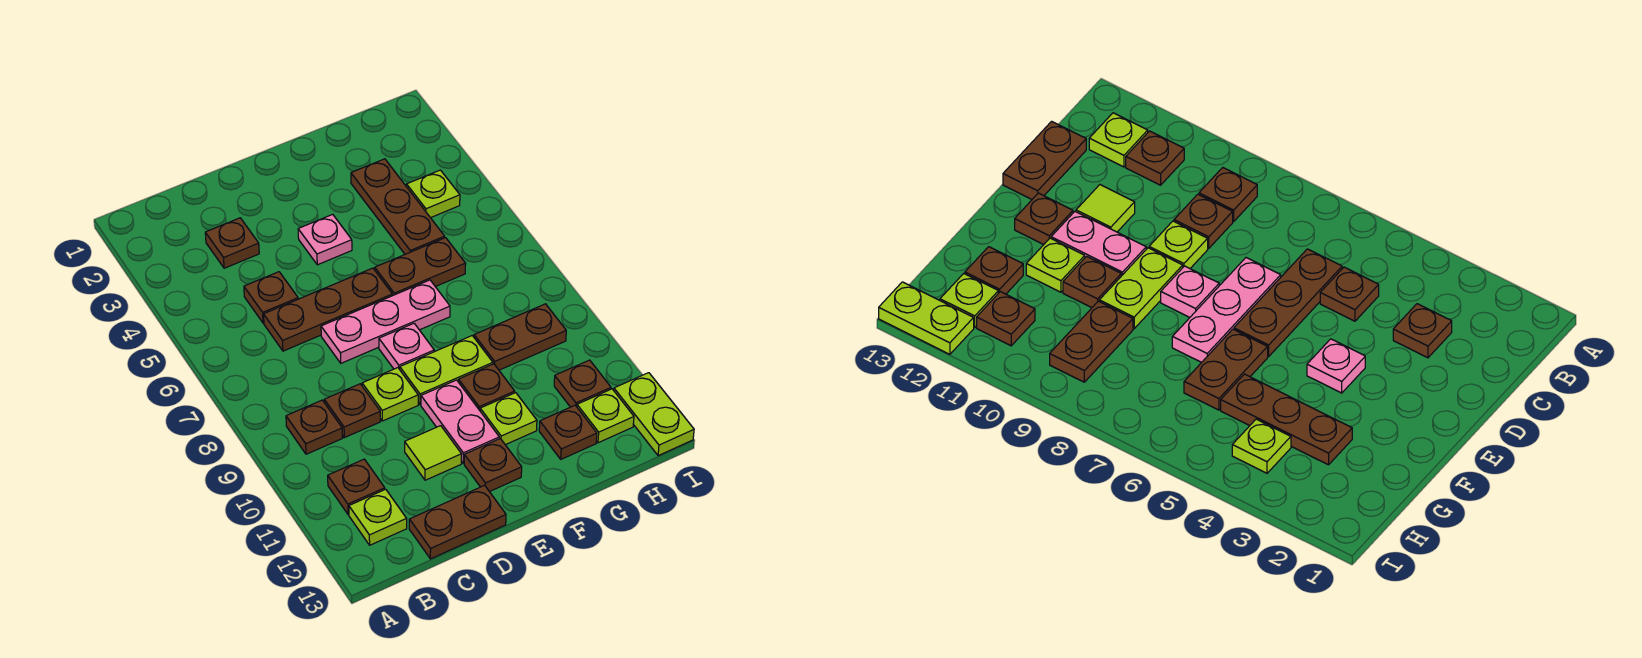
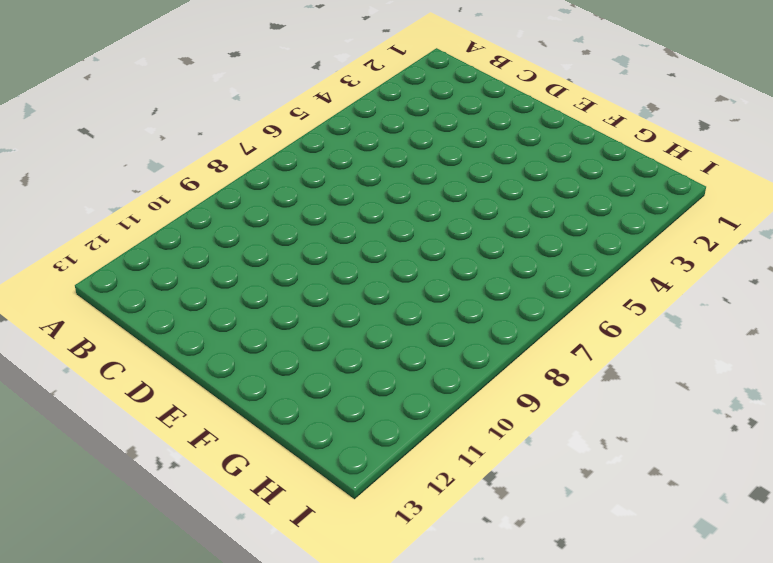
none -> brown 1x1 plate [286,400,342,454]
none -> brown 1x1 plate [328,459,385,515]
none -> lime 1x1 plate [349,489,407,545]

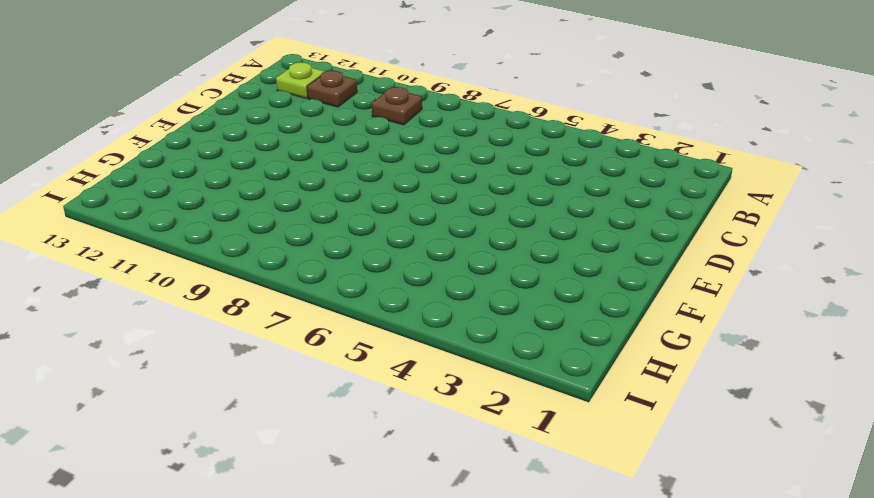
none -> brown 1x1 plate [205,218,259,268]
none -> brown 1x1 plate [244,272,298,323]
none -> brown 1x3 plate [264,268,392,351]

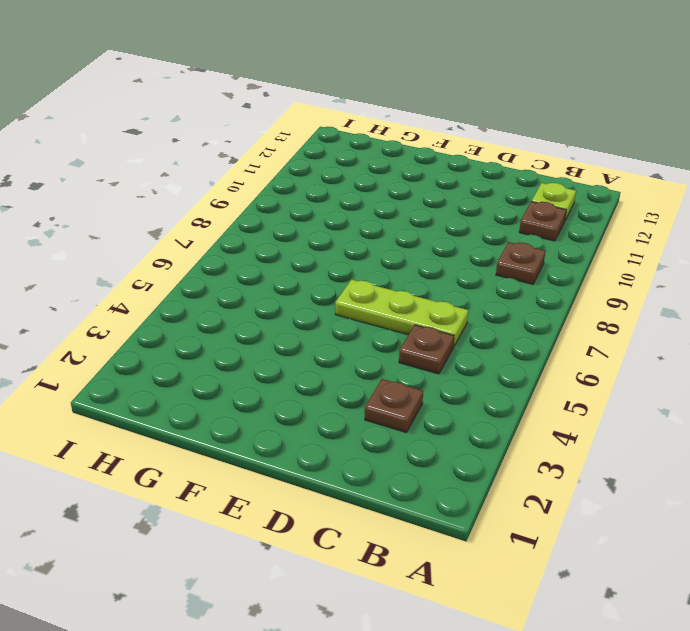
lime 1x3 plate [335,280,468,347] -> brown 1x3 plate [264,268,392,351]
none -> brown 1x1 plate [324,384,380,438]
none -> brown 1x2 plate [409,485,506,559]
none -> pink 1x3 plate [321,280,450,363]

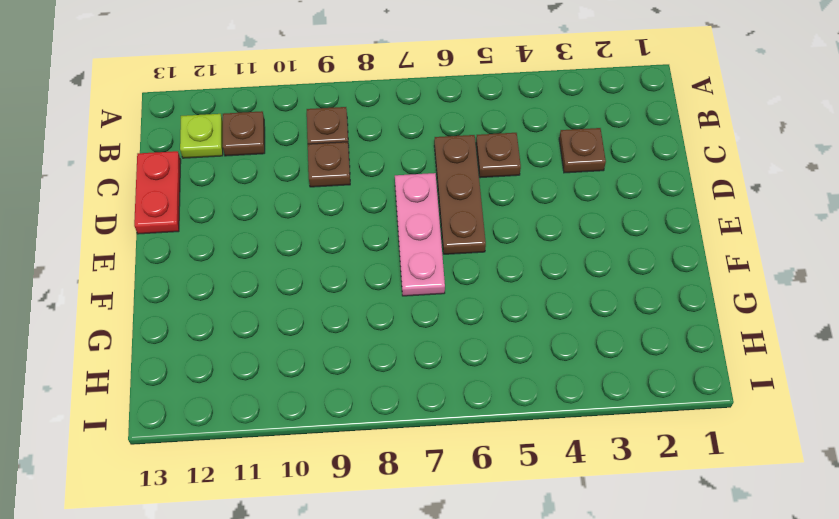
red 1x2 plate [134,151,181,234] -> brown 1x2 plate [409,485,506,559]
none -> lime 1x1 plate [362,368,418,421]
none -> lime 1x1 tile [405,426,461,480]
none -> pink 1x1 plate [298,214,352,265]

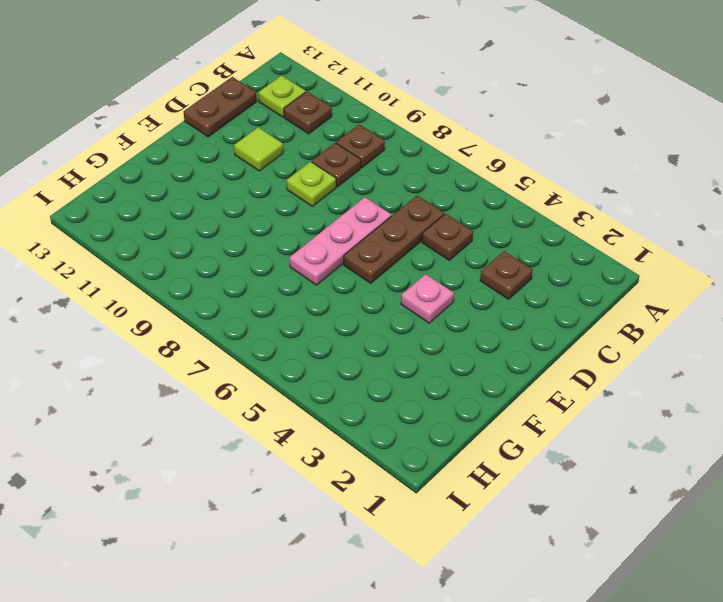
none -> pink 1x1 plate [379,323,434,369]
none -> lime 1x2 plate [400,336,493,405]
none -> pink 1x2 plate [421,380,499,463]

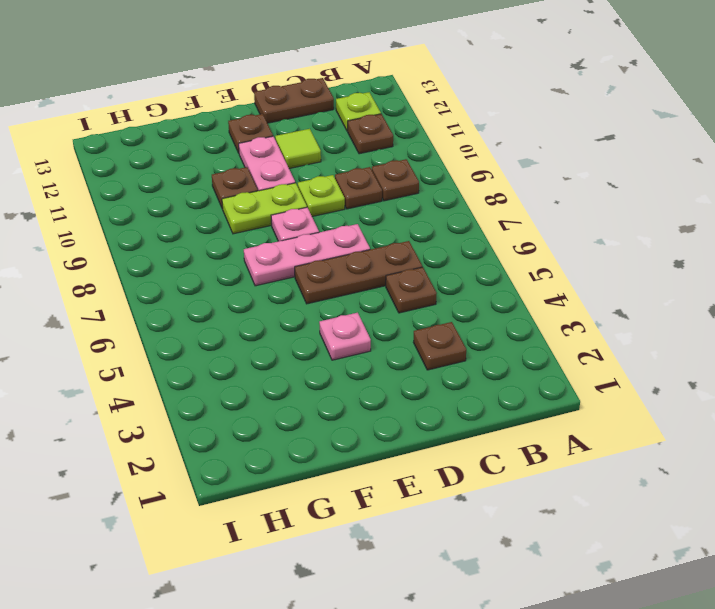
none -> brown 1x2 plate [375,238,466,296]
none -> lime 1x1 plate [480,393,537,445]
none -> brown 1x3 plate [351,159,445,254]

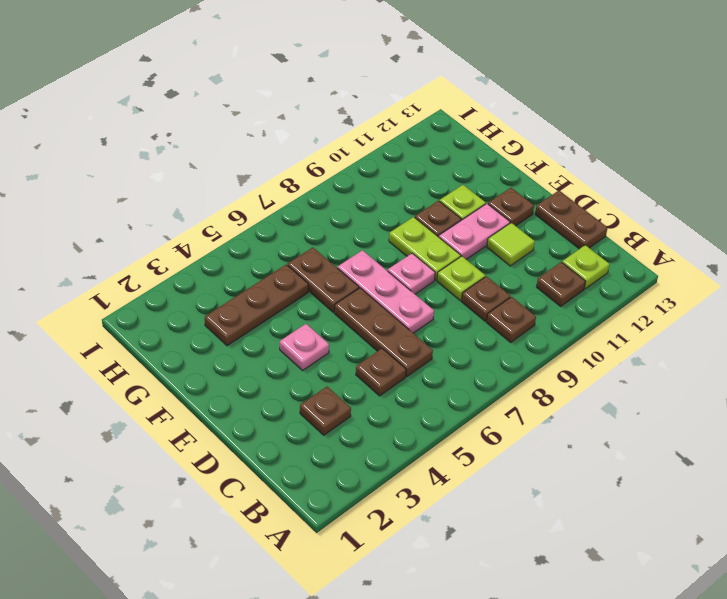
none -> brown 1x2 plate [474,304,566,370]
none -> brown 1x1 plate [539,405,597,459]
none -> lime 1x1 plate [407,170,460,218]

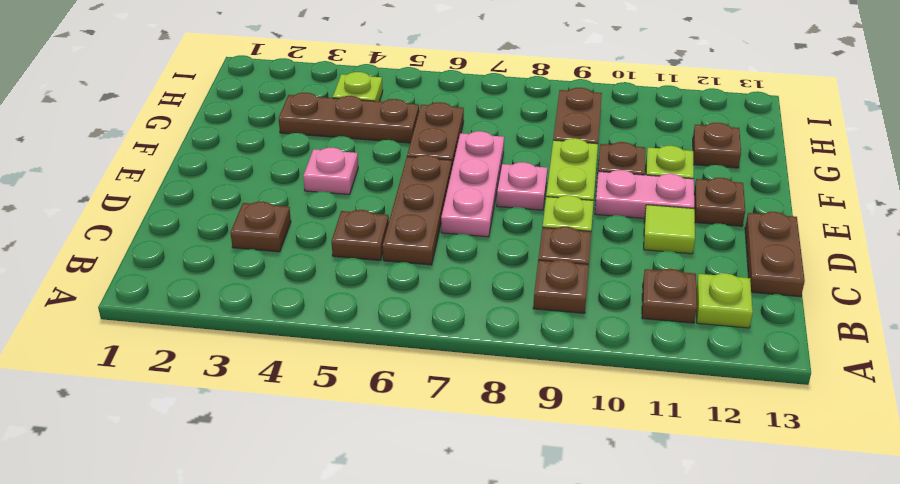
none -> brown 1x1 plate [554,360,611,407]
none -> lime 1x1 plate [577,389,634,443]
none -> lime 1x2 plate [614,373,694,456]

